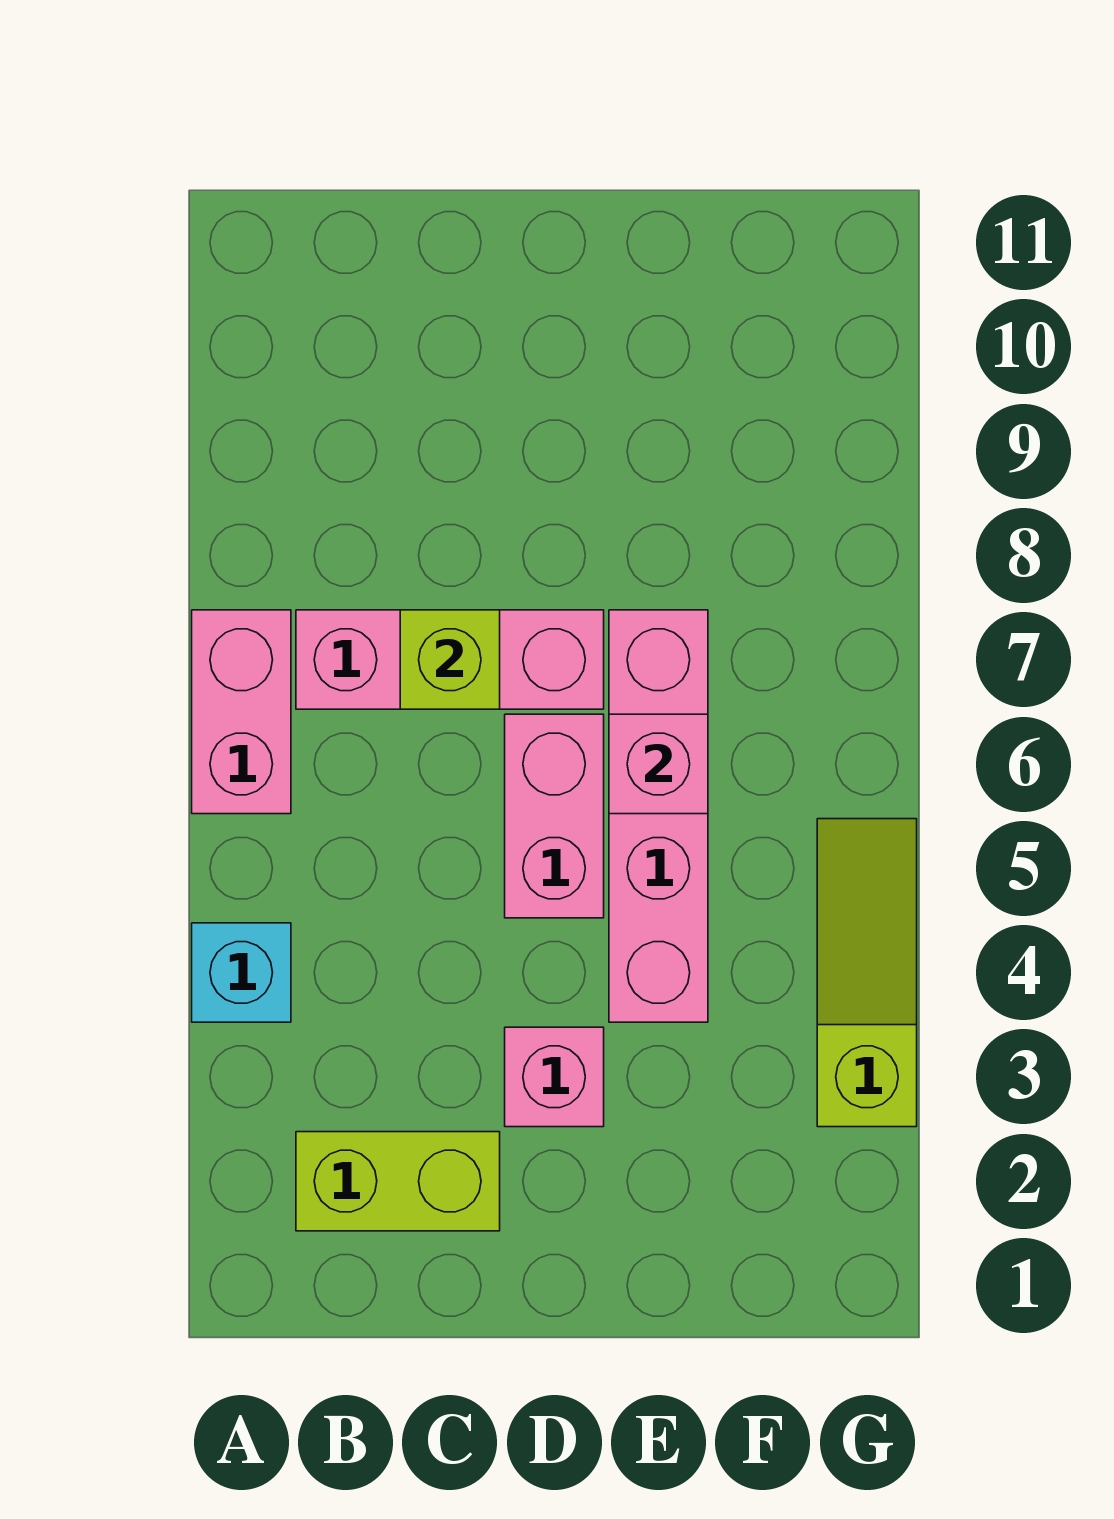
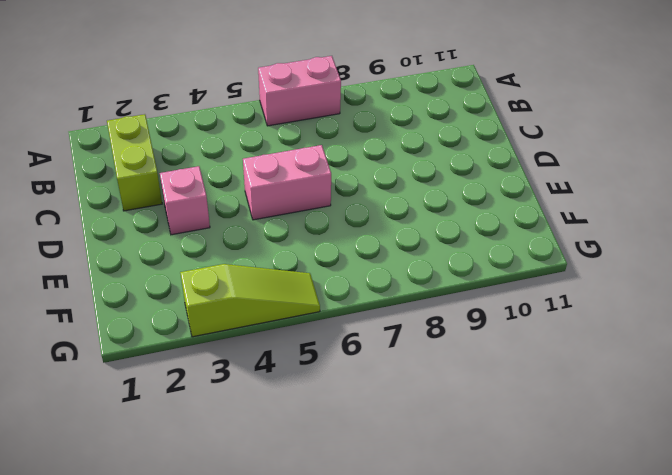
none -> cyan 1x1 brick [192,923,291,1022]
none -> pink 1x3 brick [296,610,604,709]

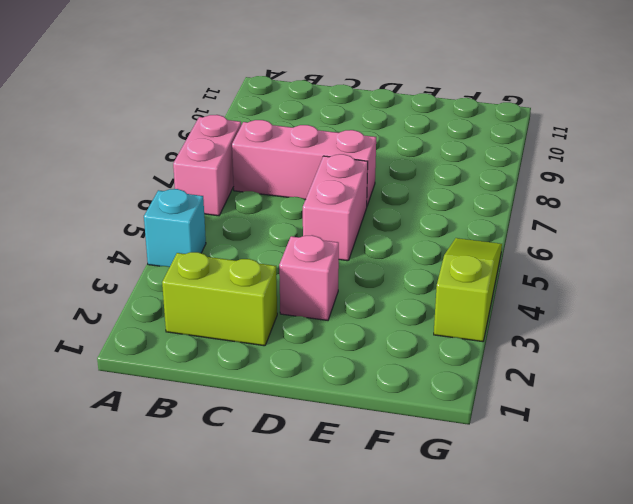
none -> pink 1x4 brick [609,610,708,1022]
none -> lime 1x1 brick [400,610,500,709]

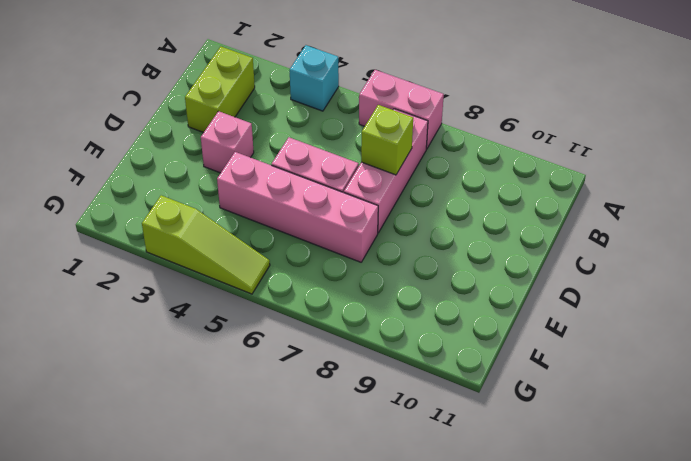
none -> pink 1x1 brick [609,714,708,814]

